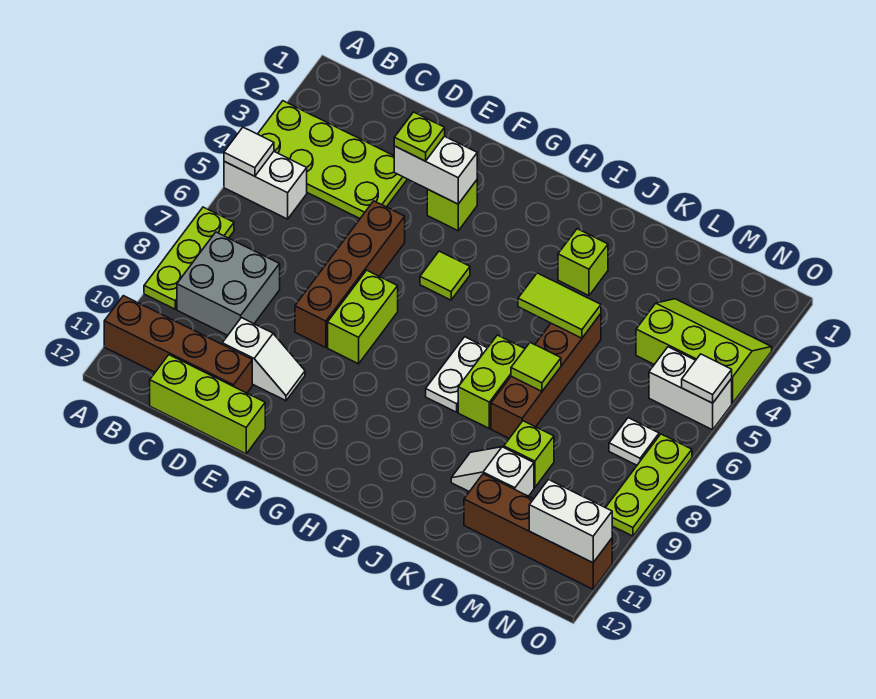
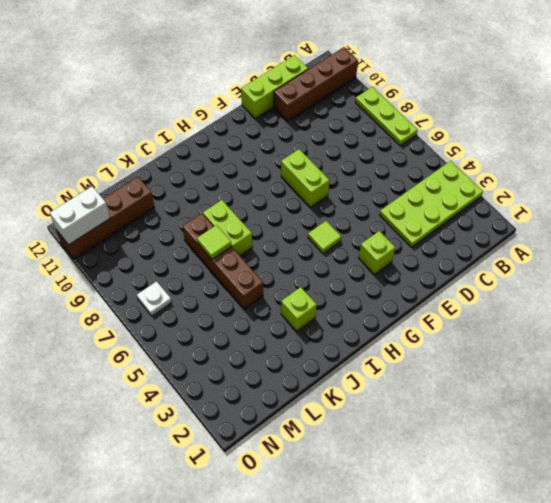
none -> white 1x2 brick [224,152,307,219]
none -> grey 2x2 brick [177,232,280,335]
none -> white 1x2 slope [222,318,305,401]

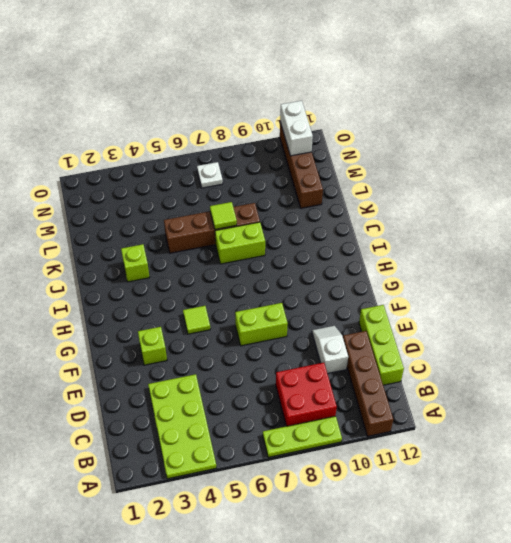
red 2x2 brick [276,363,337,426] -> grey 2x2 brick [177,232,280,335]
none -> white 1x2 brick [224,152,307,219]
none -> brown 1x4 brick [295,201,405,347]
none -> white 1x2 plate [426,337,487,412]

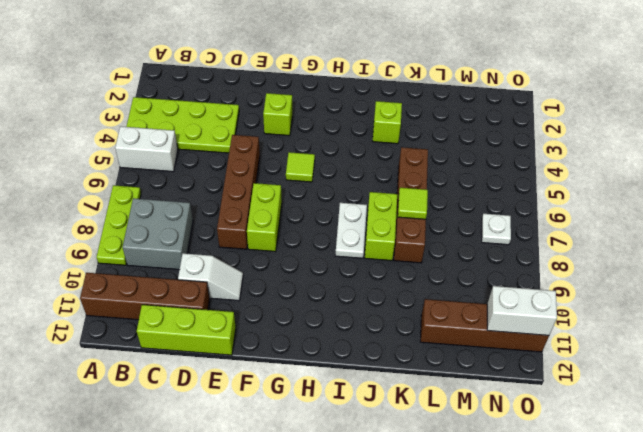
none -> white 1x2 slope [451,447,534,496]
none -> lime 1x1 brick [504,421,554,488]
none -> lime 2x3 slope [636,299,772,403]

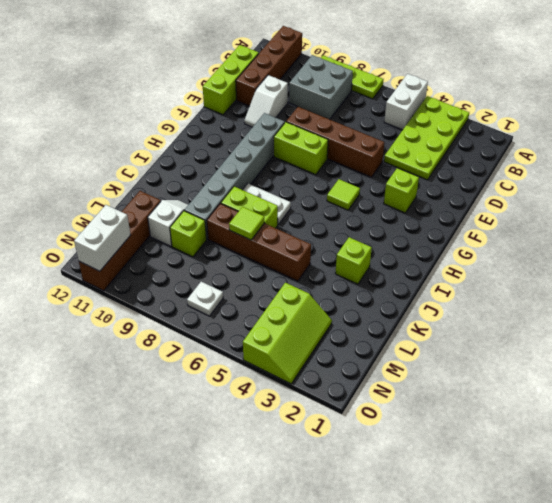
grey 1x6 brick [184,113,285,239] -> none
none -> white 1x2 brick [649,347,732,430]
none -> lime 1x3 plate [606,434,692,536]
none -> white 1x1 tile [224,127,274,176]

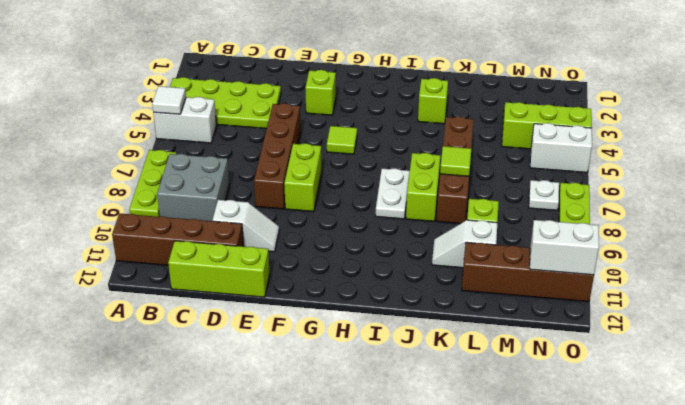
none -> white 1x2 brick [394,136,477,204]
none -> lime 1x2 tile [518,273,601,338]
none -> white 1x1 tile [682,354,732,403]

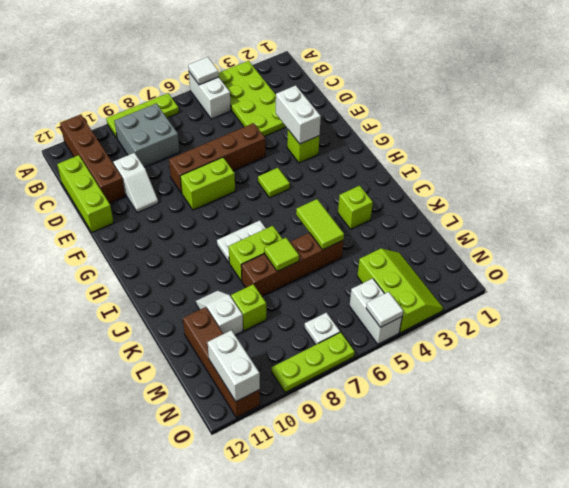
none -> lime 1x1 plate [394,112,445,161]

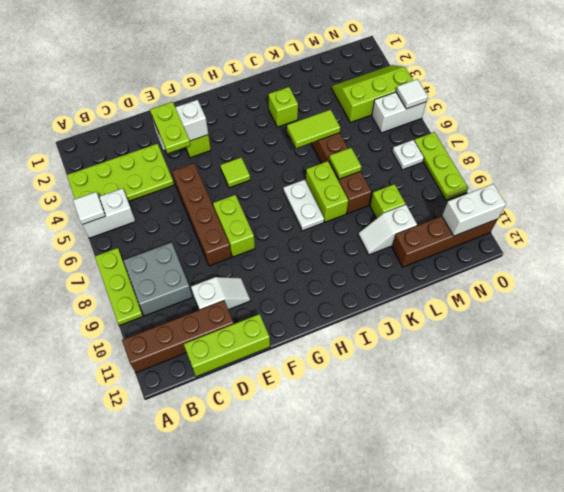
lime 1x2 plate [150,102,190,154] -> lime 1x1 plate [394,112,445,161]

